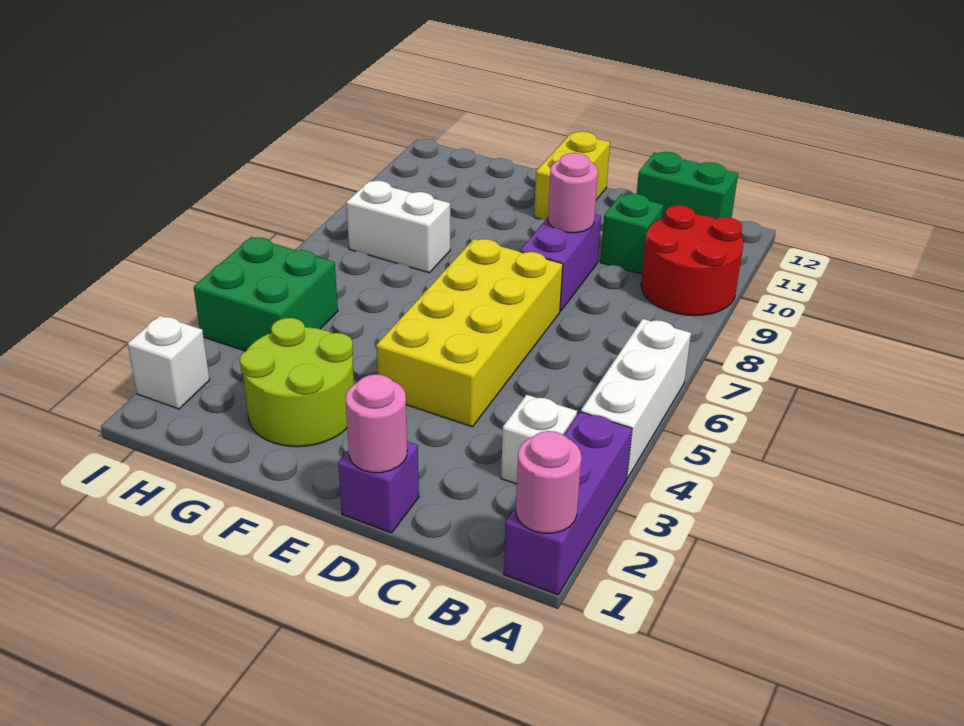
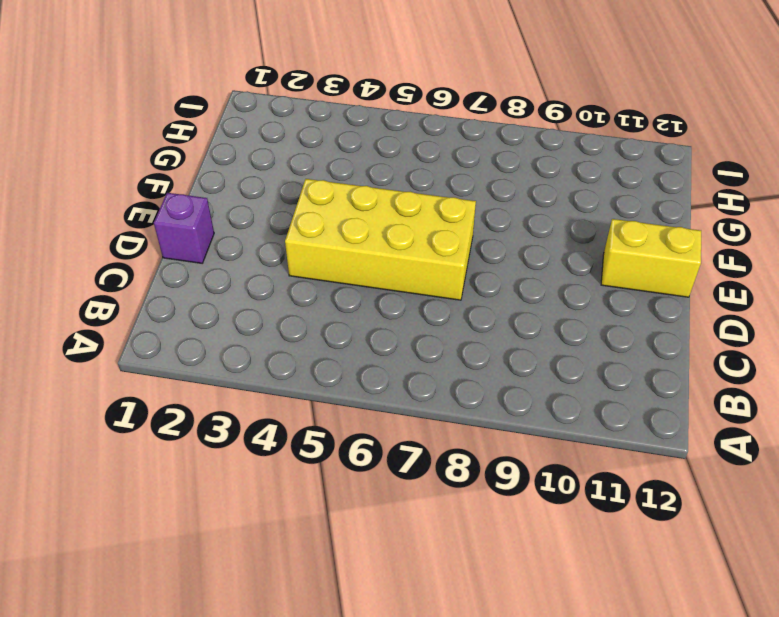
none -> purple 1x3 brick [504,412,632,595]
none -> white 1x3 brick [581,319,691,478]
none -> red 2x2 round brick [641,205,743,316]

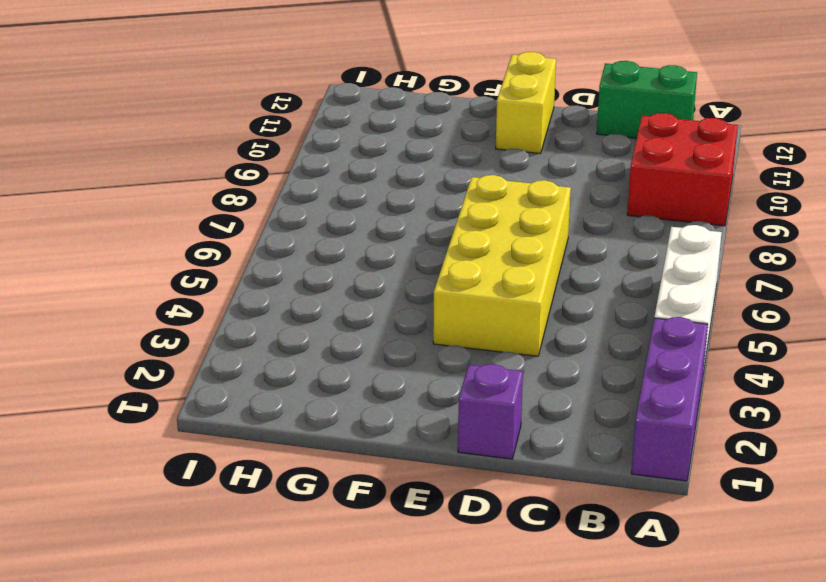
red 2x2 brick [627,113,738,226] -> red 2x2 round brick [641,205,743,316]
none -> white 1x1 brick [501,395,577,484]
none -> green 1x1 brick [600,194,663,274]
none -> purple 1x2 brick [520,214,601,311]

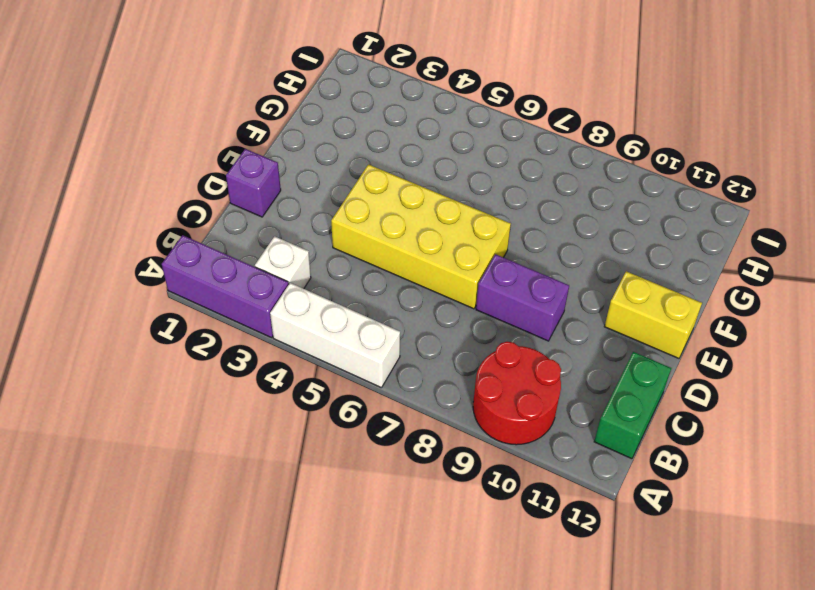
none -> green 1x1 brick [600,194,663,274]
none -> lime 2x2 round brick [240,318,354,447]
none -> white 1x2 brick [346,181,450,273]

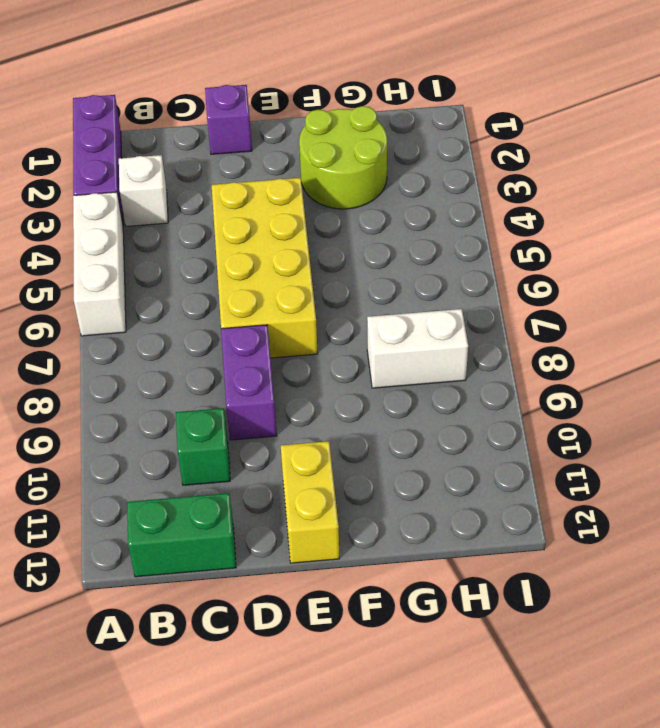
none -> red 2x2 round brick [641,205,743,316]
none -> green 2x2 brick [194,237,338,351]
none -> white 1x1 brick [128,316,210,409]

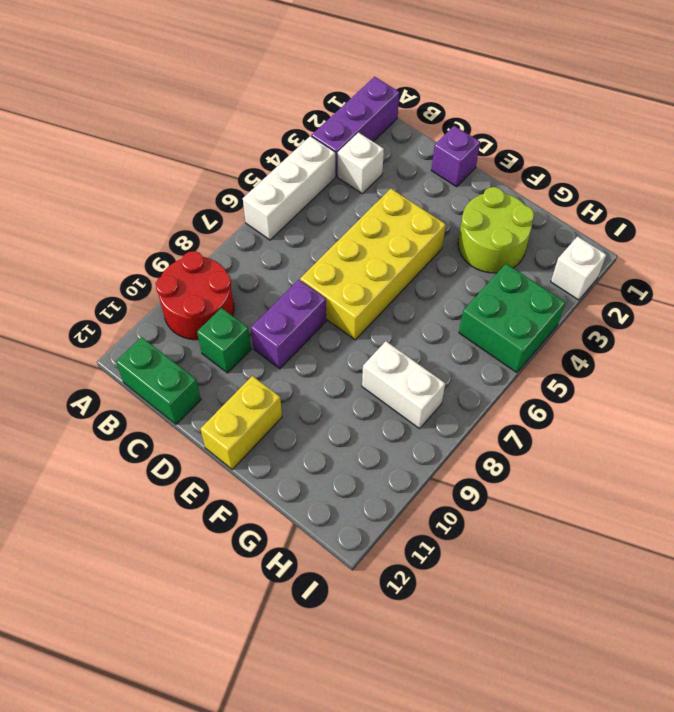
none -> pink 1x1 round brick [516,431,581,533]
none -> pink 1x1 round brick [346,374,407,473]
none -> pink 1x1 round brick [548,153,598,233]

